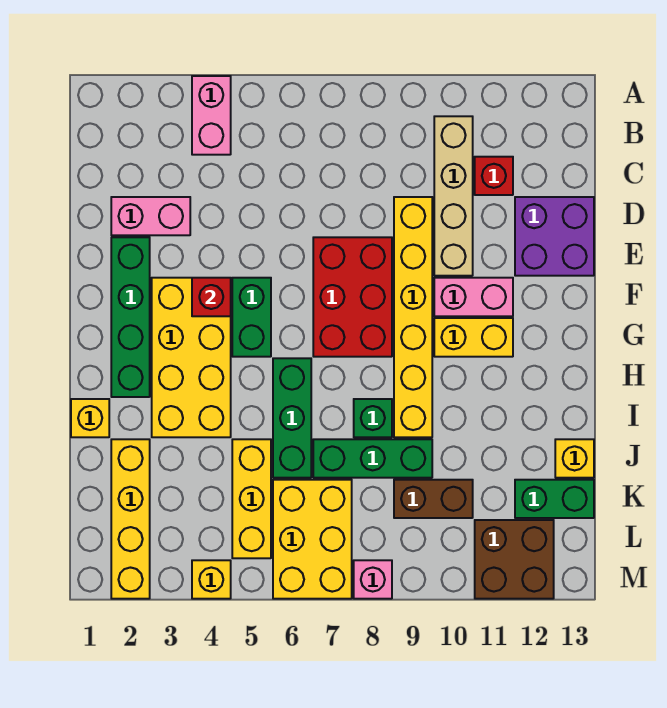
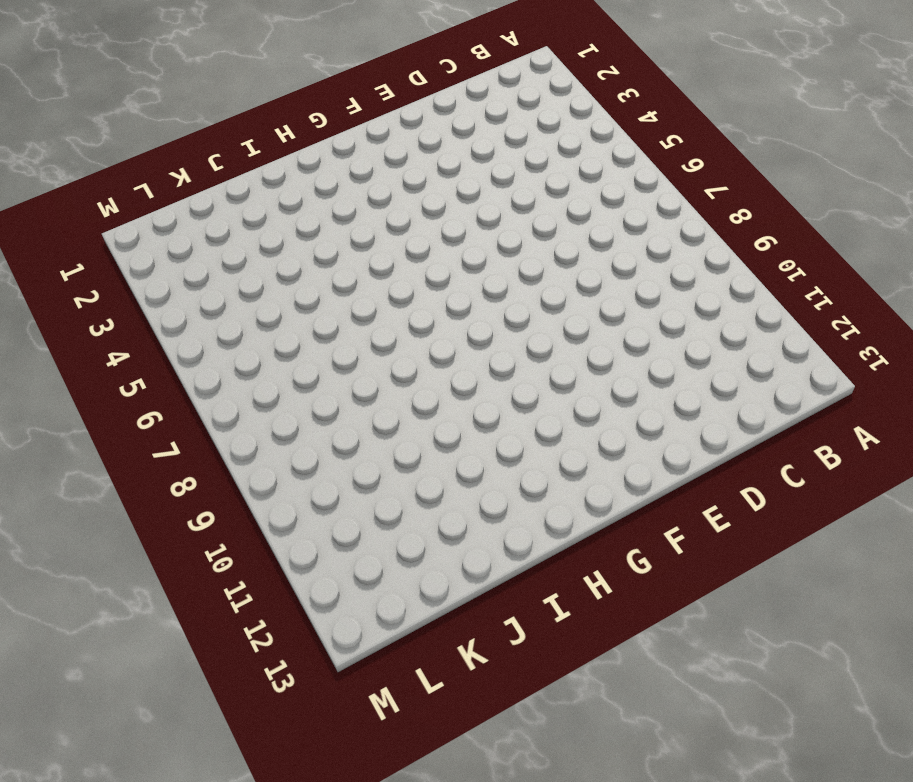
none -> pink 1x2 brick [192,76,231,155]
none -> tan 1x4 brick [434,116,473,276]
none -> red 1x1 brick [475,157,513,195]

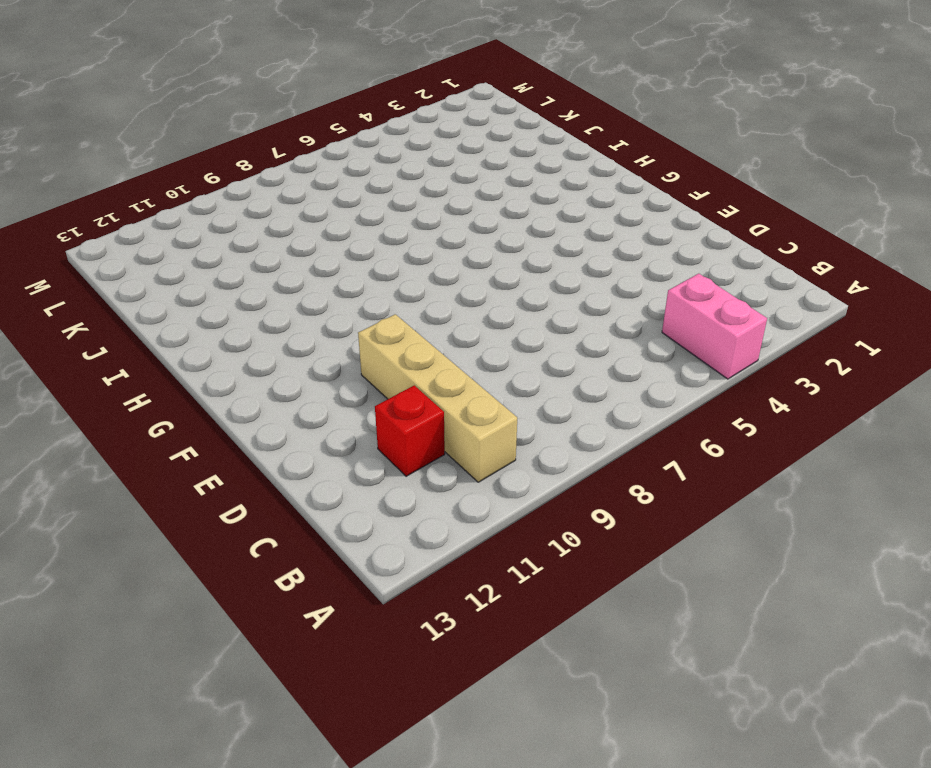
none -> pink 1x2 brick [111,197,190,235]
none -> yellow 1x6 brick [394,197,432,437]
none -> purple 2x2 brick [515,197,594,276]

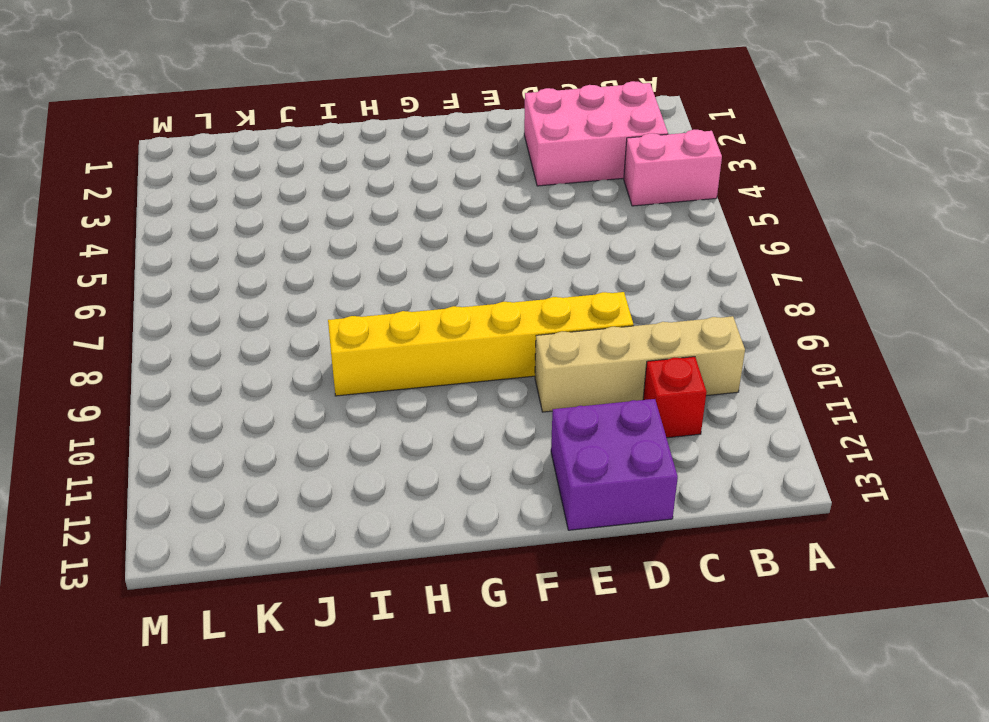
pink 2x3 brick [524,81,668,186] -> pink 1x2 brick [111,197,190,235]
none -> green 1x4 brick [111,237,150,397]
none -> red 2x3 brick [313,237,392,357]
none -> yellow 2x4 brick [152,278,231,437]

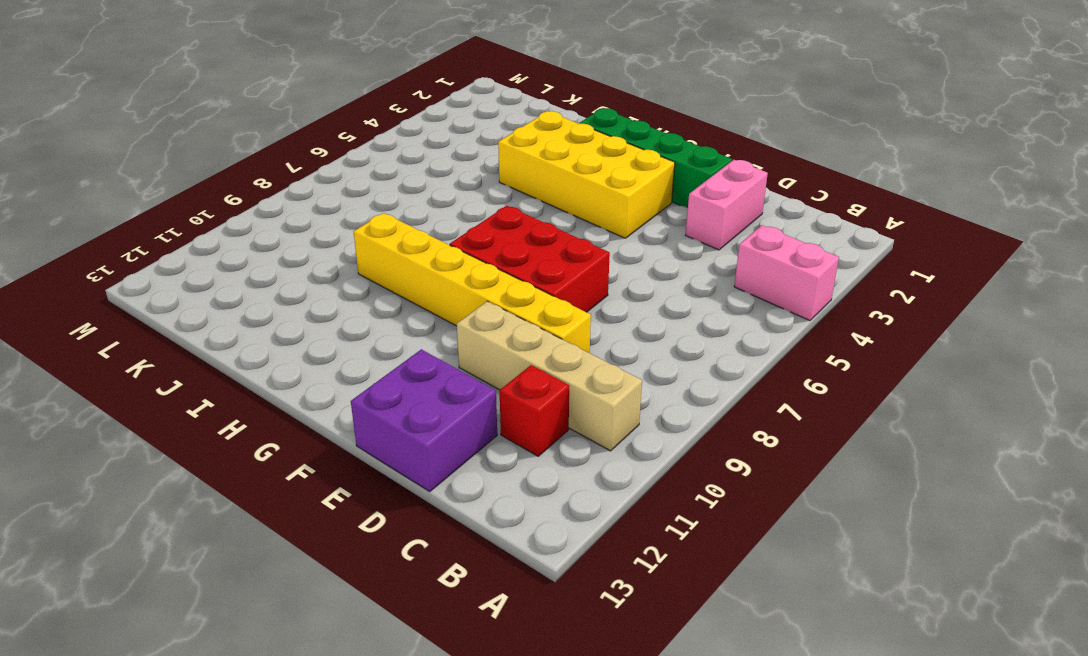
none -> green 1x2 brick [232,278,271,357]
none -> pink 1x2 brick [434,278,513,316]
none -> yellow 1x2 brick [434,318,513,357]

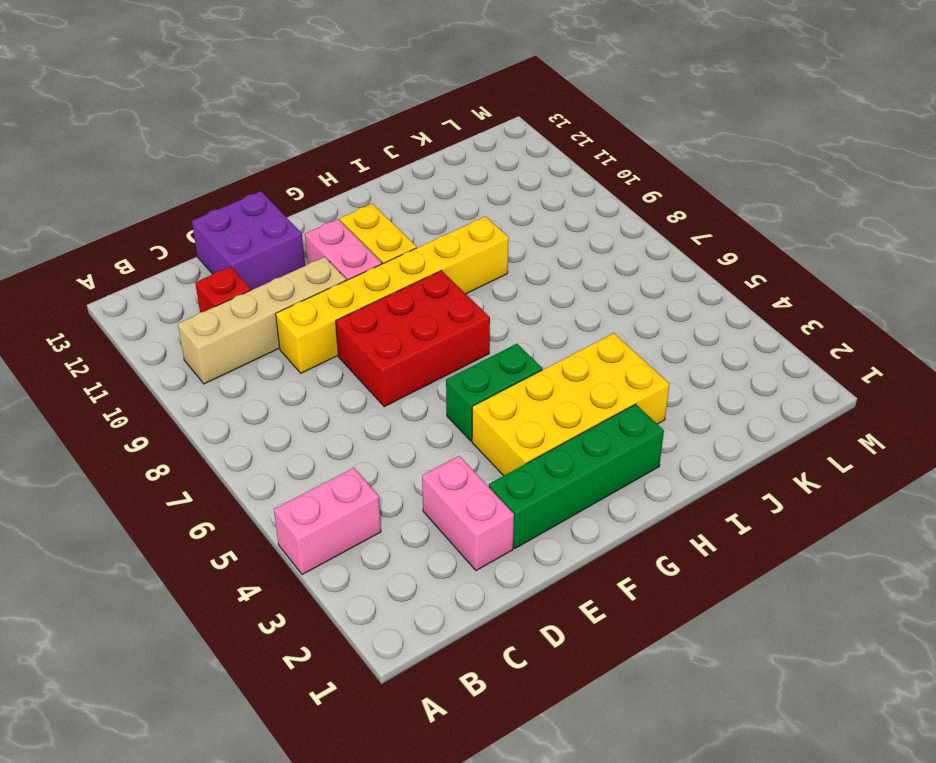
none -> green 1x3 brick [273,358,311,478]
none -> yellow 1x1 brick [71,399,109,437]
none -> green 1x1 brick [354,399,392,437]

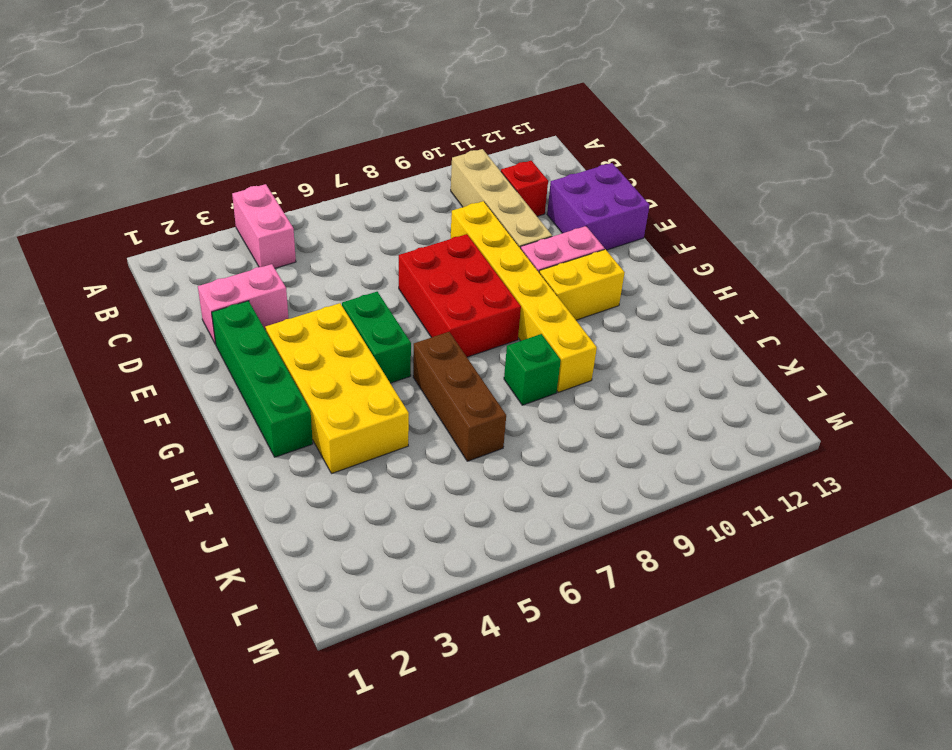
brown 1x3 brick [413,332,506,461] -> green 1x3 brick [273,358,311,478]
none -> yellow 1x1 brick [71,399,109,437]
none -> yellow 1x4 brick [111,439,150,599]
none -> yellow 1x3 brick [232,439,271,558]

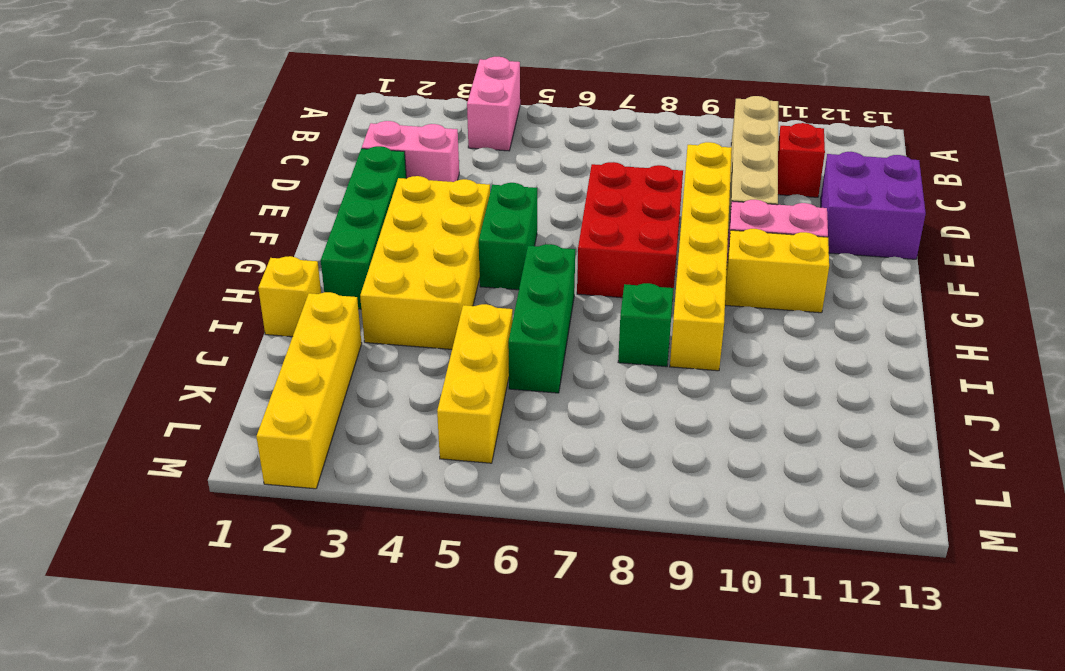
none -> green 1x3 brick [313,439,432,478]
none -> yellow 1x1 brick [555,439,594,478]
none -> yellow 2x3 brick [273,480,352,599]

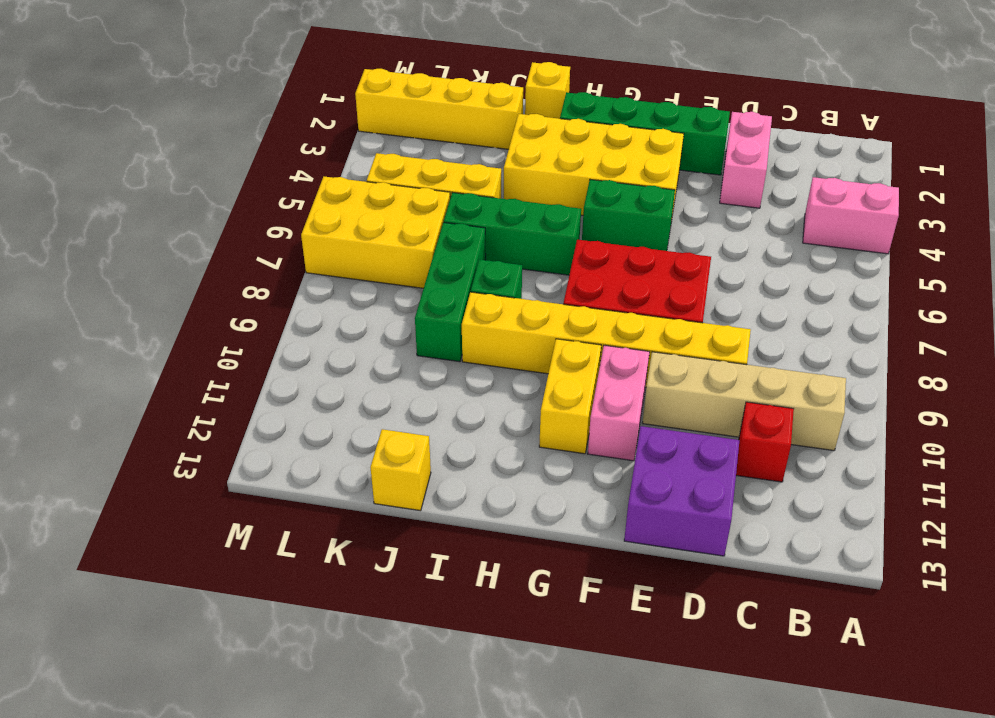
none -> brown 1x2 brick [394,480,473,518]
none -> green 1x2 brick [515,480,594,518]
none -> brown 2x2 brick [475,520,554,599]

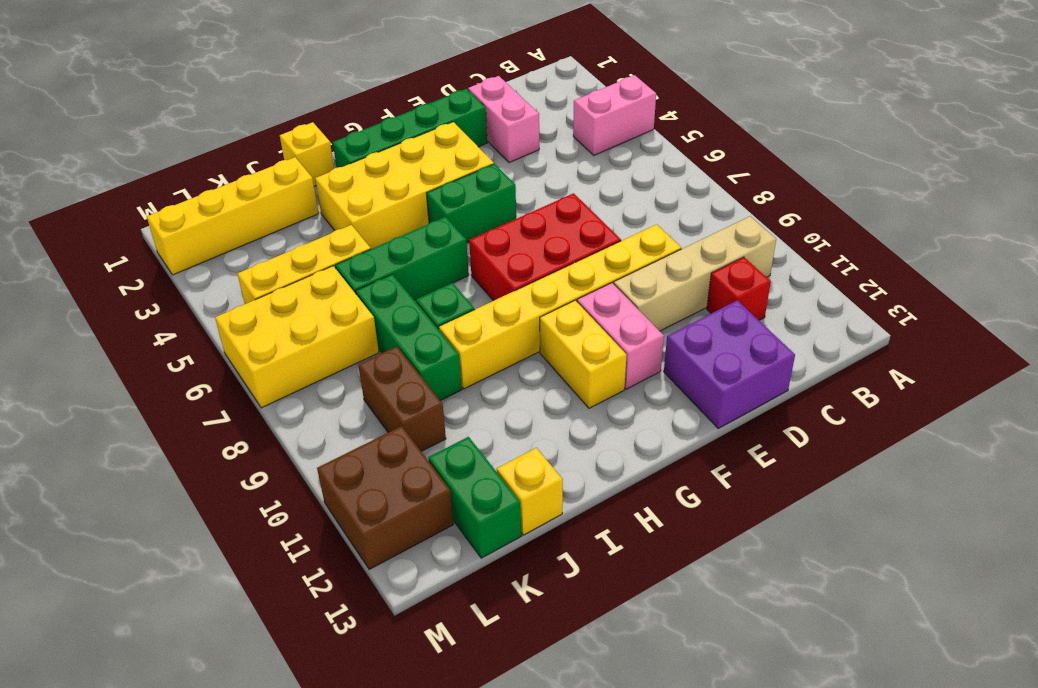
none -> yellow 1x1 brick [192,560,231,599]
none -> pink 1x1 brick [354,560,392,599]
none -> red 1x1 brick [192,278,231,316]

